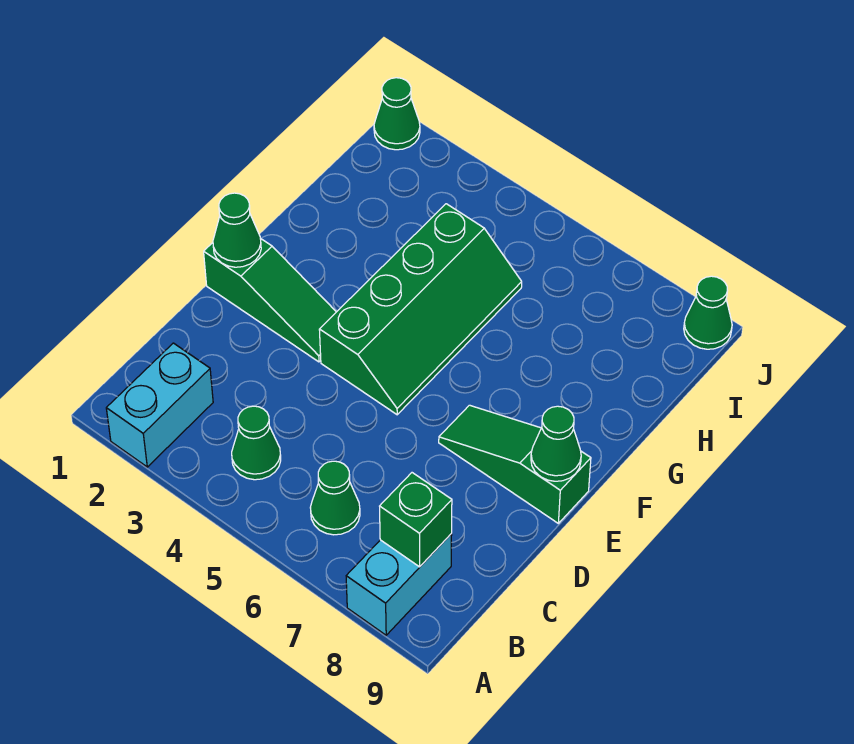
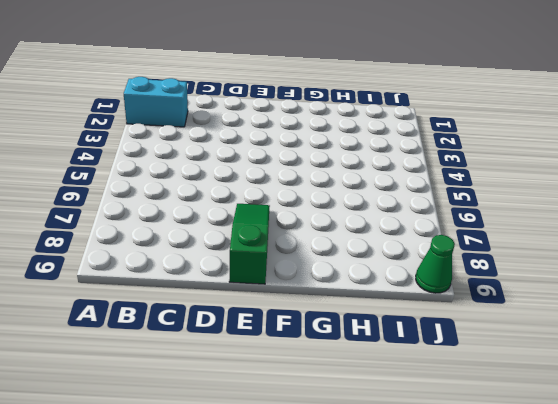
none -> cyan 1x2 brick [346,534,452,635]
none -> green 1x1 cone [232,406,281,480]
none -> green 1x1 cone [310,461,360,535]

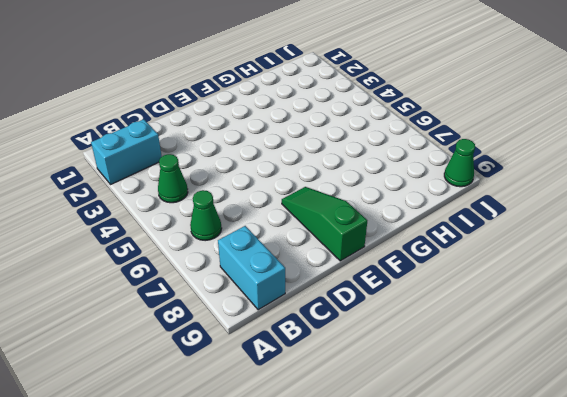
cyan 1x2 brick [218,226,285,310] -> cyan 1x2 brick turned to [346,534,452,635]
none -> green 1x3 slope [204,238,336,362]
none -> green 2x4 slope [319,204,522,415]
none -> green 1x1 cone [374,78,420,150]

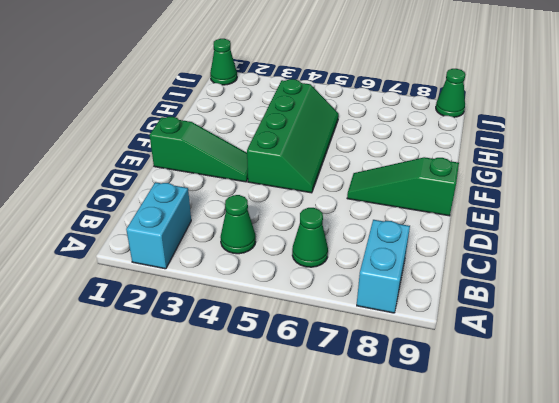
none -> green 1x1 brick [380,473,452,567]
none -> green 1x1 cone [213,193,261,267]
none -> green 1x1 cone [531,406,581,481]

